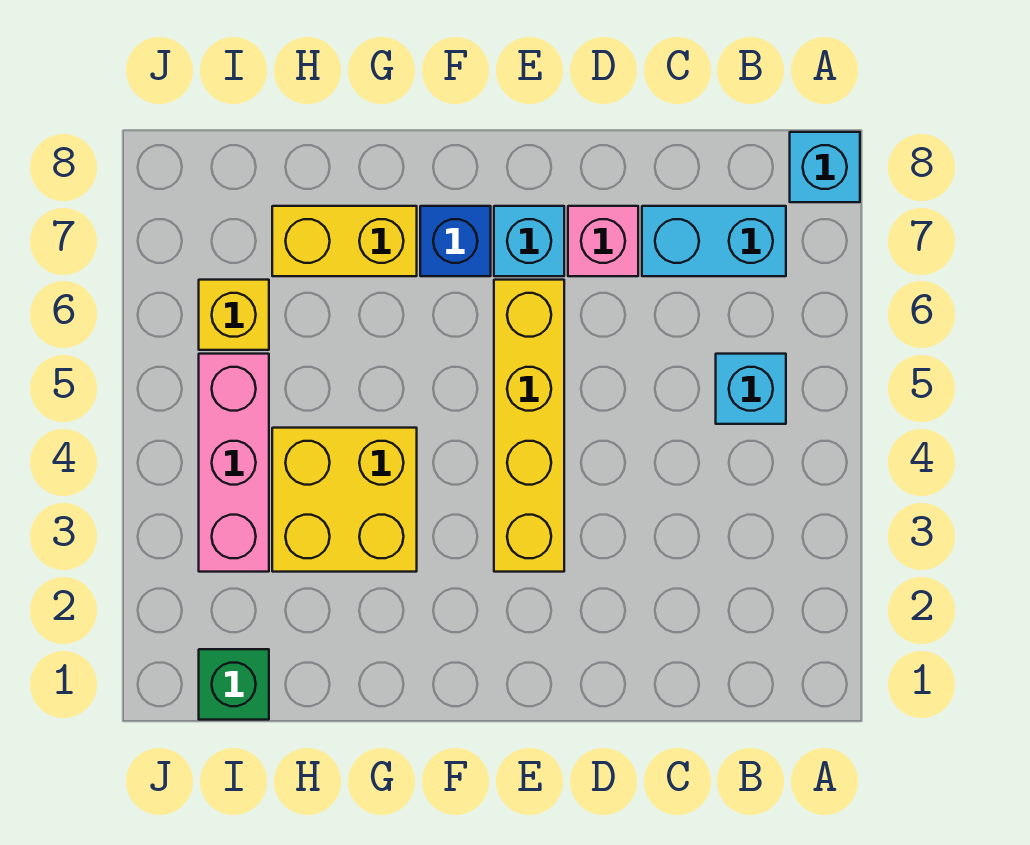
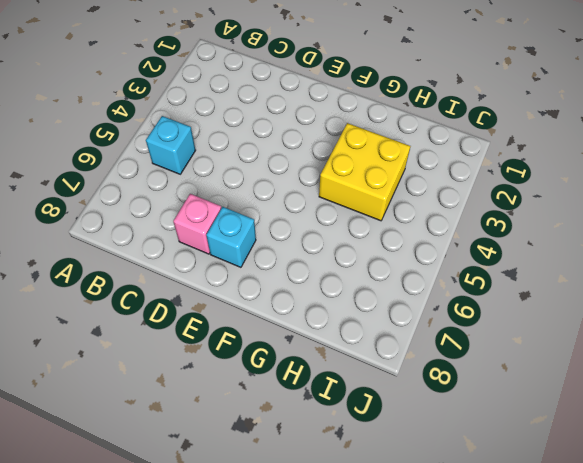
none -> cyan 1x1 brick [790,132,860,202]
none -> cyan 1x2 brick [642,206,786,276]
none -> yellow 1x4 brick [494,280,564,572]

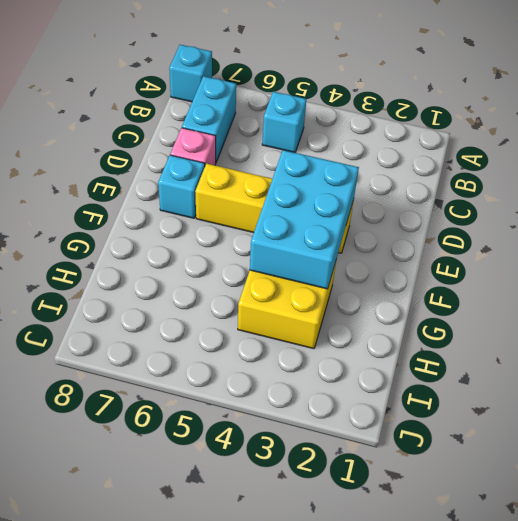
cyan 2x3 brick [250,150,359,289] -> none
none -> blue 1x1 brick [420,206,491,276]
none -> yellow 1x2 brick [272,206,417,276]
none -> green 1x1 brick [199,649,269,720]

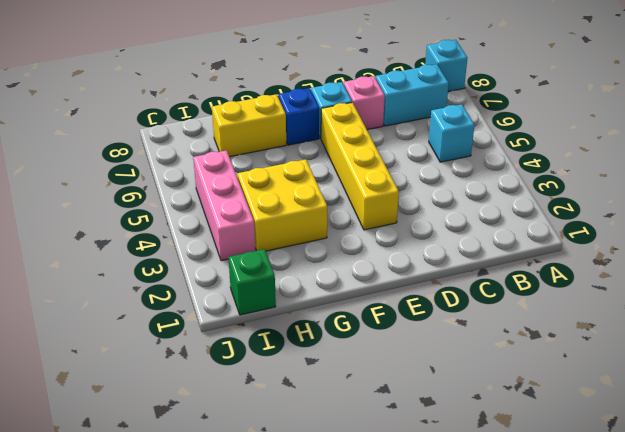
none -> yellow 1x1 brick [199,280,269,350]

